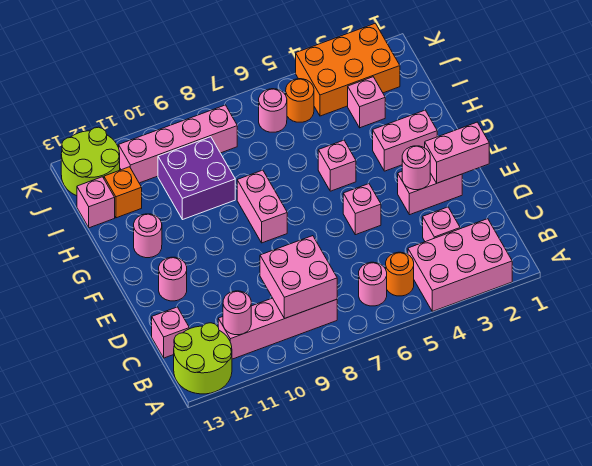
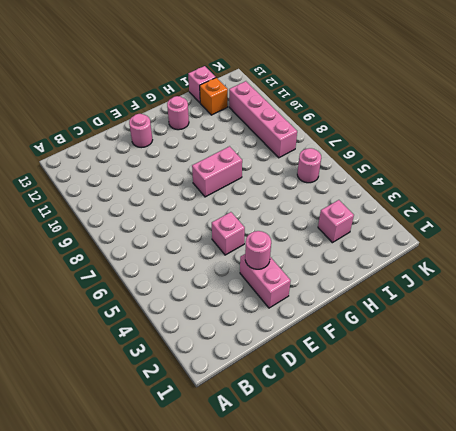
none -> pink 2x3 brick [408,219,512,311]
none -> lime 2x2 round brick [174,323,232,394]
none -> orange 1x1 round brick [386,252,414,296]

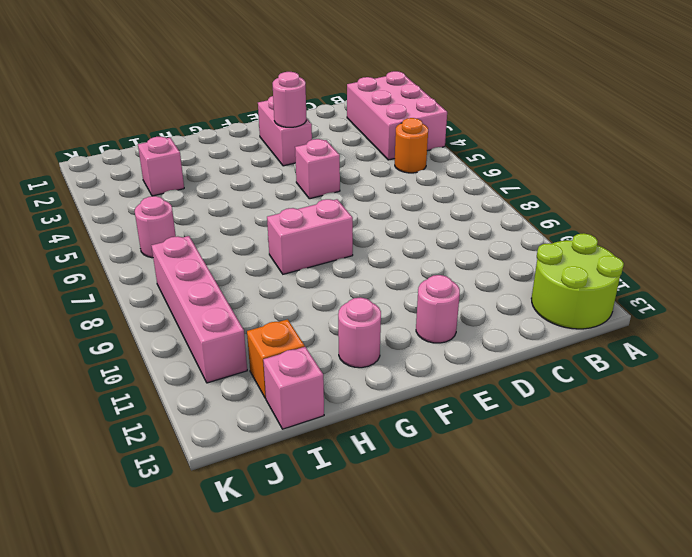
none -> pink 1x1 round brick [359,262,387,306]
none -> pink 1x4 brick [218,298,337,359]
none -> pink 1x1 brick [423,207,460,242]

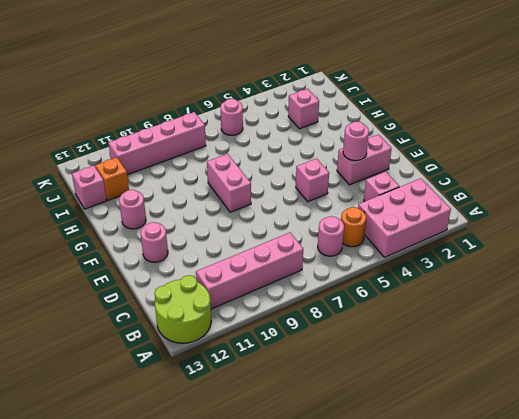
none -> pink 1x1 brick [152,307,189,358]
none -> pink 1x2 brick [373,110,437,171]
none -> pink 1x1 brick [318,140,356,191]

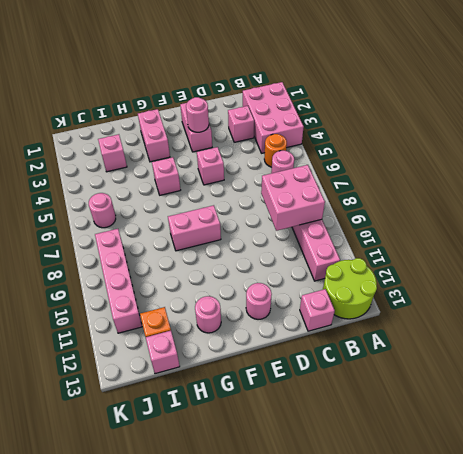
none -> purple 2x2 brick [158,137,235,220]
none -> orange 2x3 brick [296,23,400,116]
none -> orange 1x1 round brick [286,79,314,122]

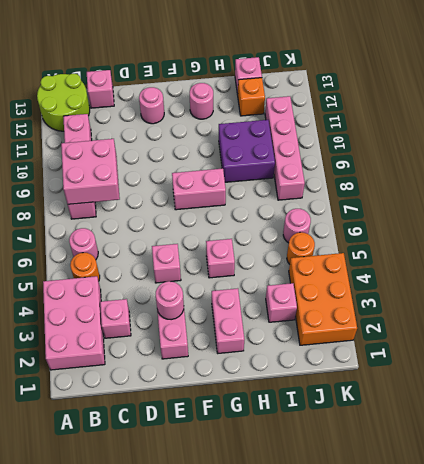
none -> lime 2x2 round brick [61,127,120,196]
none -> pink 1x1 round brick [223,291,251,335]
none -> pink 1x2 brick [425,122,489,183]

